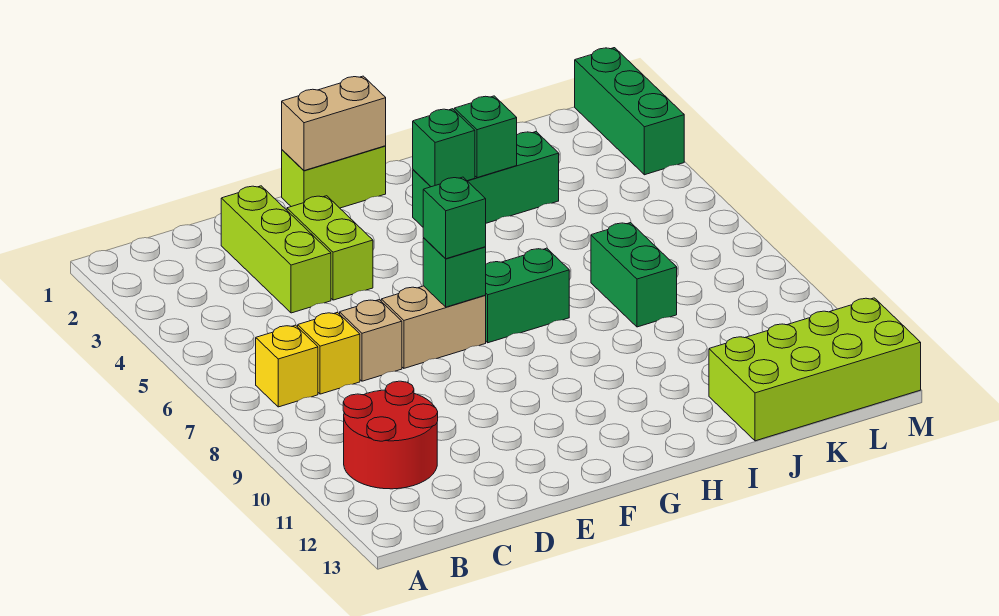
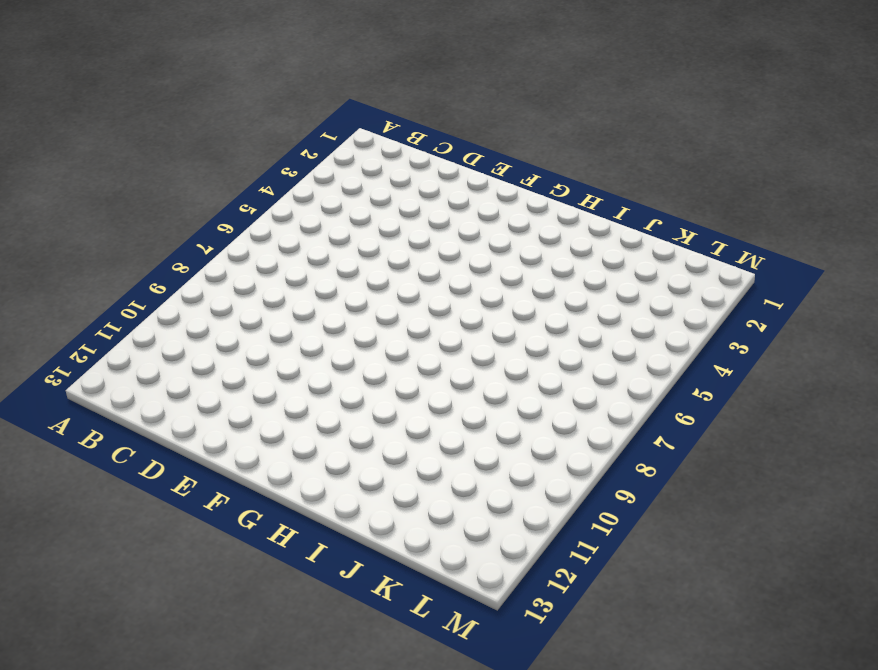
none -> yellow 1x1 brick [256,325,318,407]
none -> red 2x2 round brick [343,381,438,489]
none -> yellow 1x1 brick [298,312,360,394]

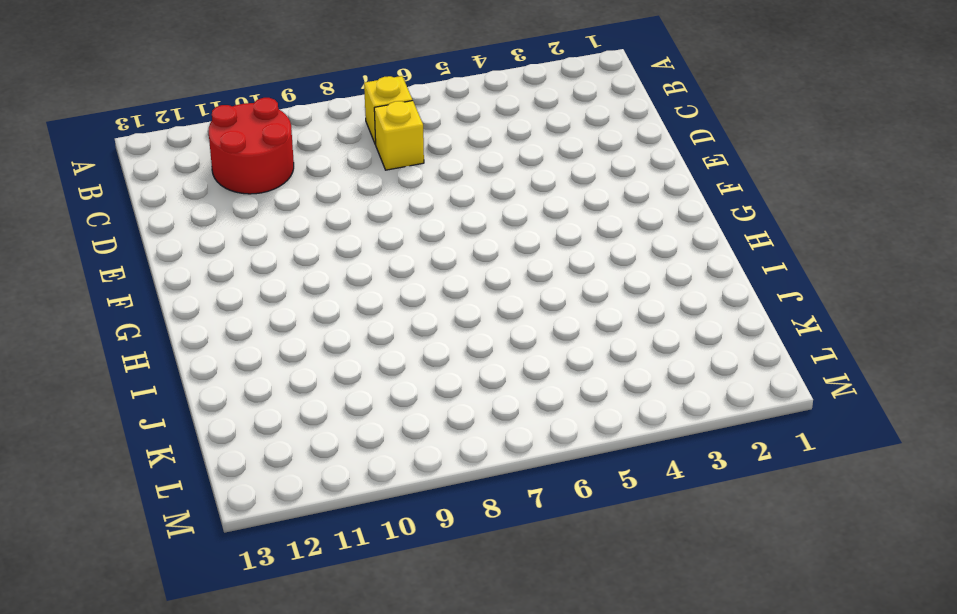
none -> lime 1x3 brick [221,186,331,313]
none -> tan 1x1 brick [340,300,402,381]
none -> lime 1x2 brick [287,196,373,300]

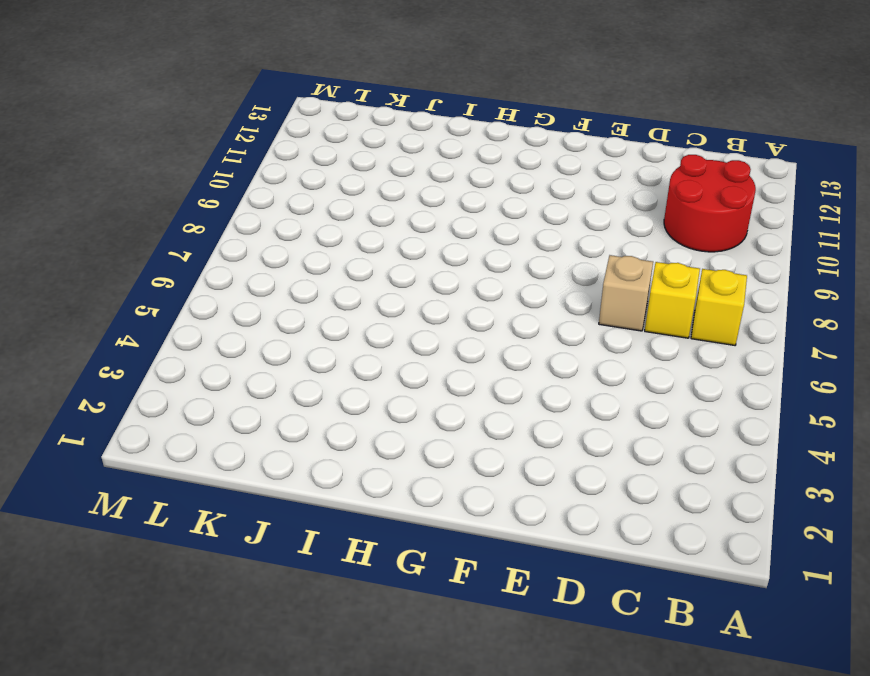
none -> lime 1x3 brick [221,186,331,313]
none -> lime 1x2 brick [287,196,373,300]
none -> tan 1x2 brick [381,286,486,368]

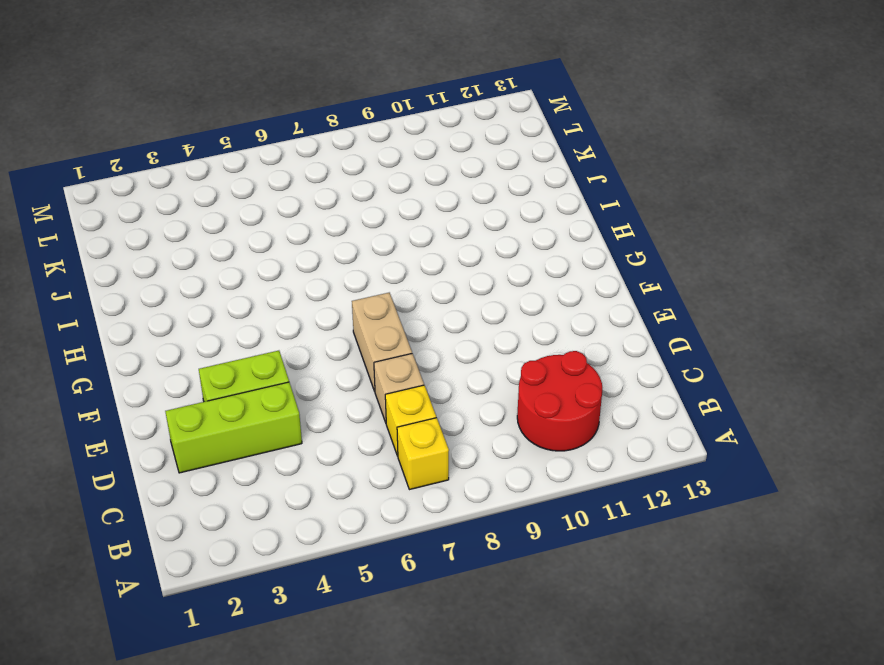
none -> lime 1x2 brick [282,146,386,208]
none -> green 1x2 brick [485,248,569,343]
none -> green 1x3 brick [413,132,559,227]

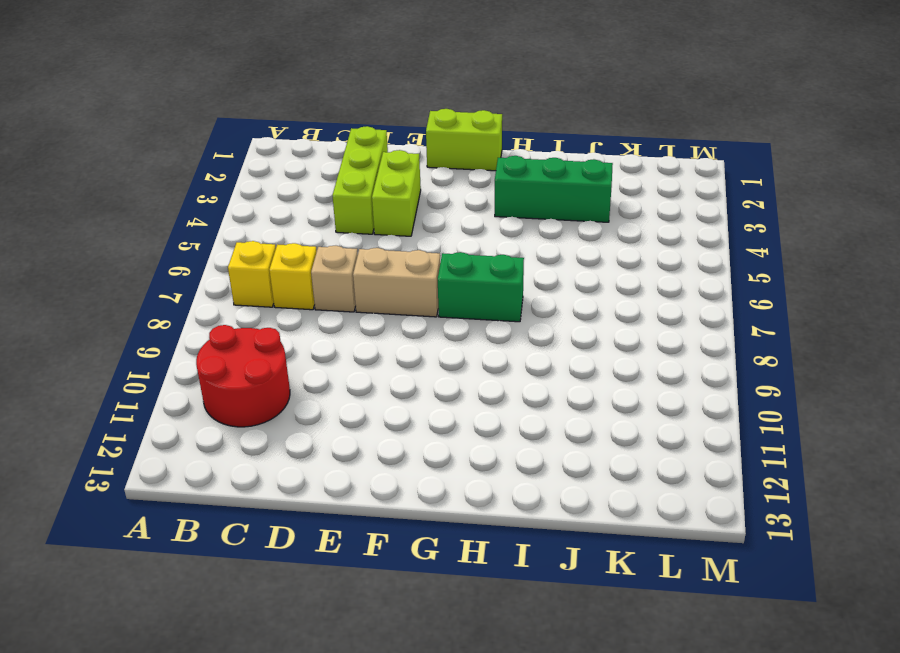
none -> green 1x2 brick [591,223,677,327]
none -> lime 2x4 brick [709,298,921,441]
none -> green 1x3 brick [575,48,684,175]

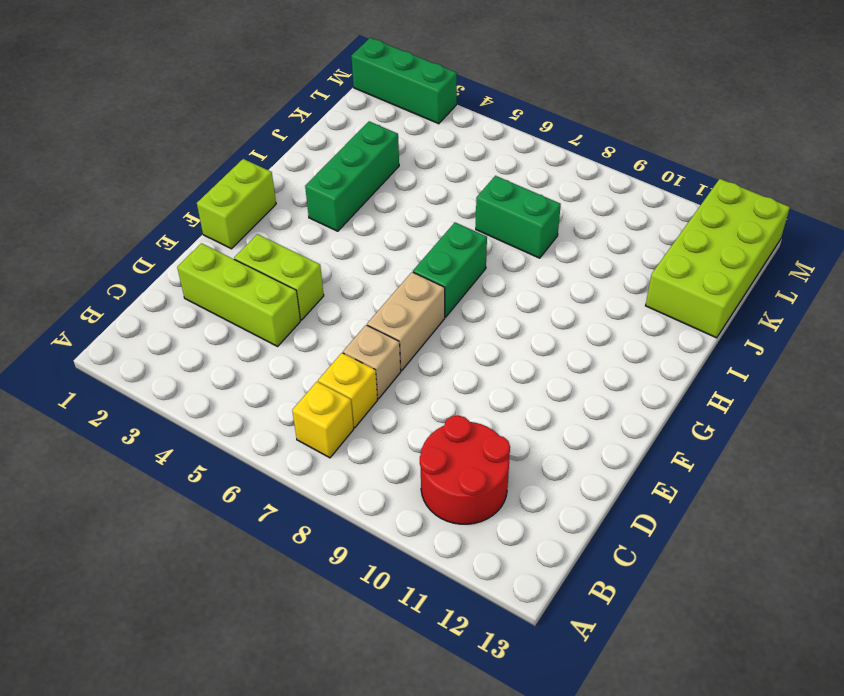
none -> tan 1x2 brick [282,76,386,171]
none -> green 1x1 brick [423,238,486,307]
none -> green 1x1 brick [413,109,475,187]

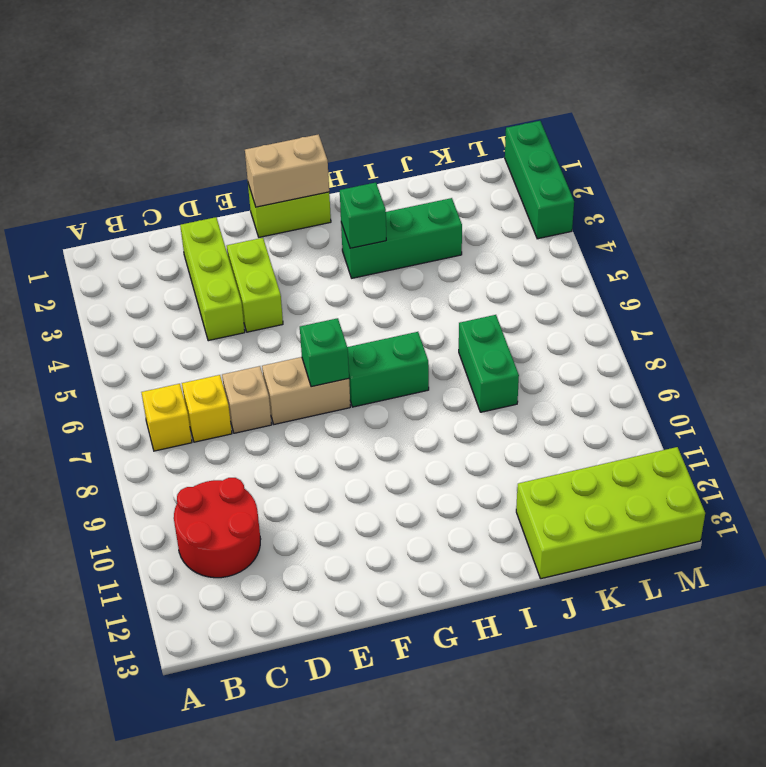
none -> green 1x1 brick [454,96,517,178]
none -> green 1x1 brick [423,177,486,259]

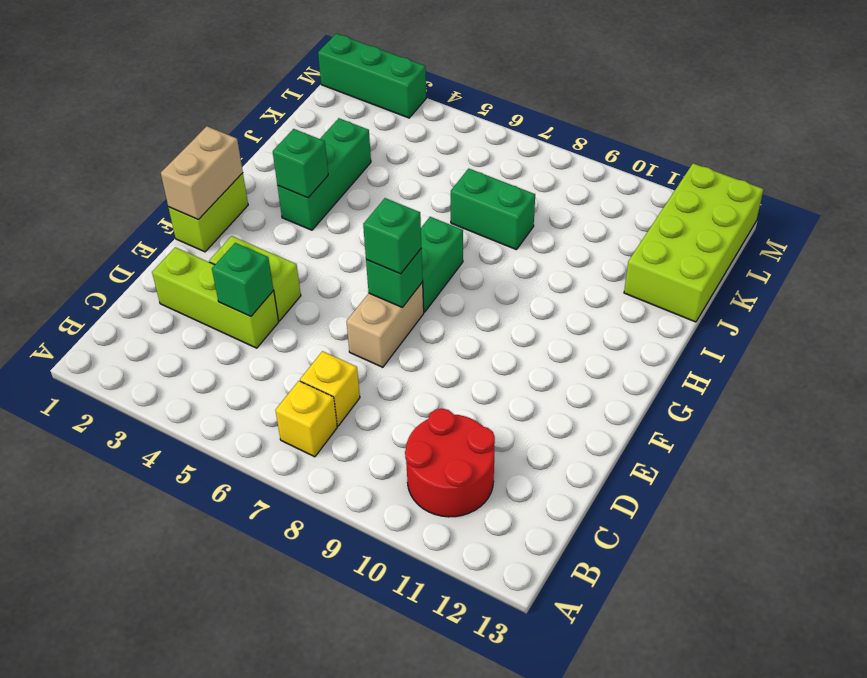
green 1x1 brick [212,243,274,316] -> green 1x1 brick moved to [454,96,517,178]
none -> tan 1x1 brick [340,300,402,381]

